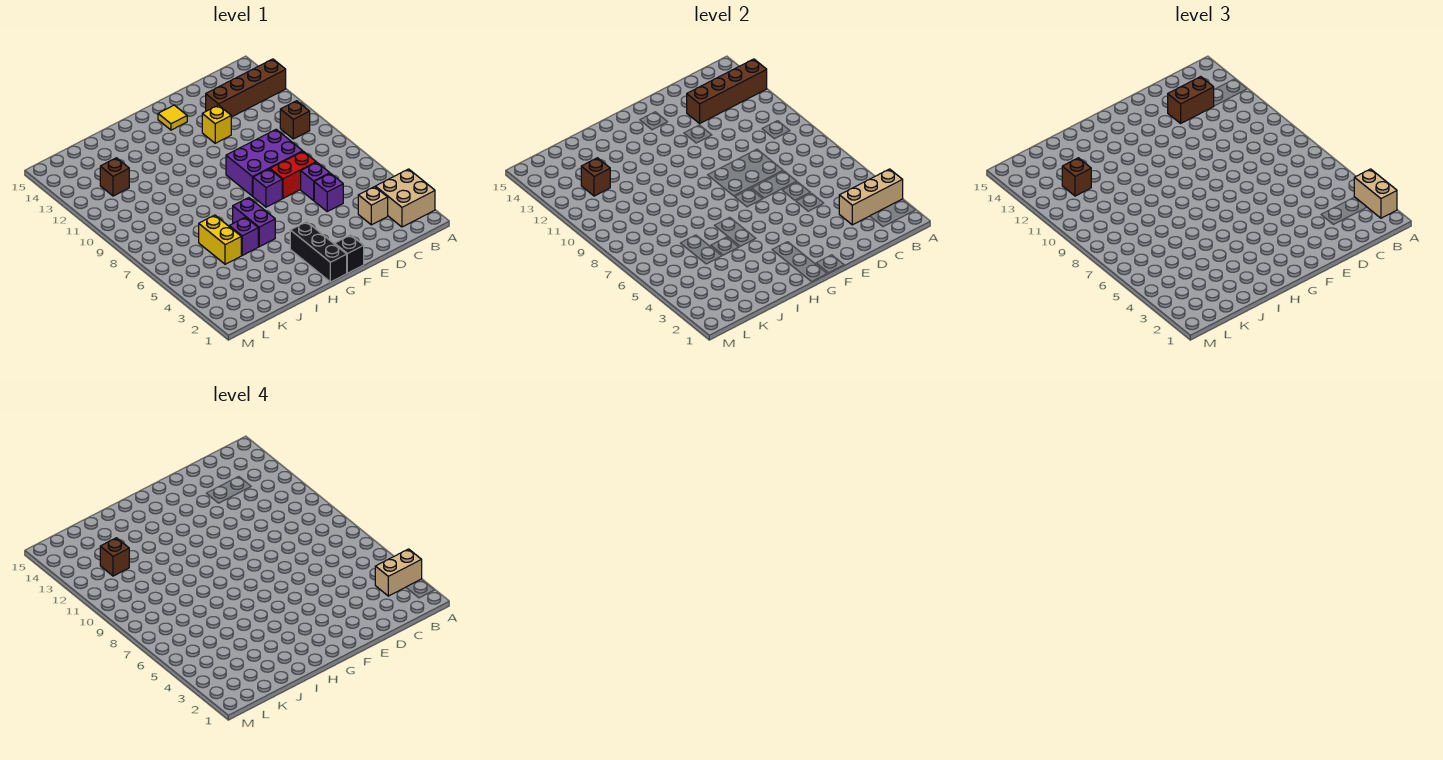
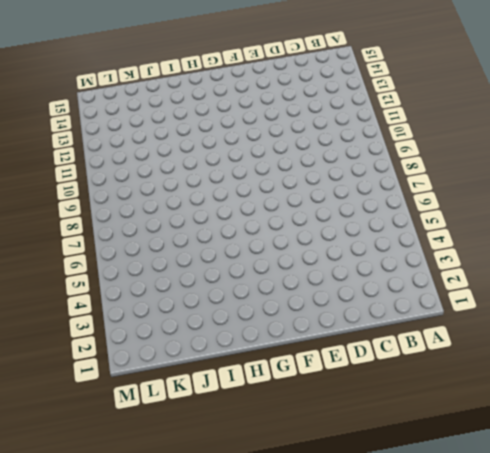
none -> tan 2x2 brick [375,169,435,227]
none -> brown 1x4 brick [206,59,286,117]
none -> brown 1x1 brick [280,101,310,139]

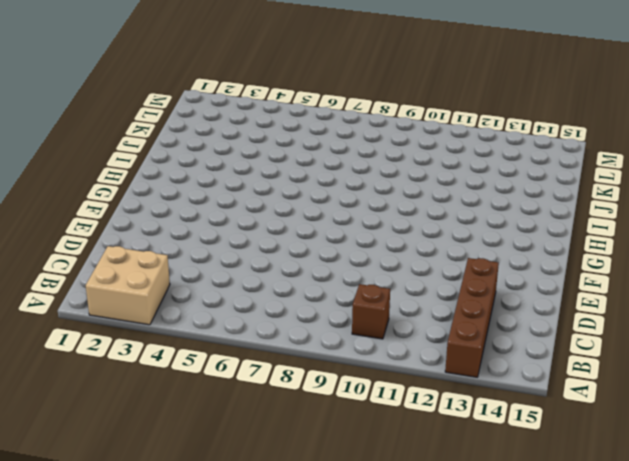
none -> tan 1x1 brick [358,187,388,225]
none -> purple 1x1 brick [314,173,343,211]
none -> purple 1x1 brick [301,162,330,200]

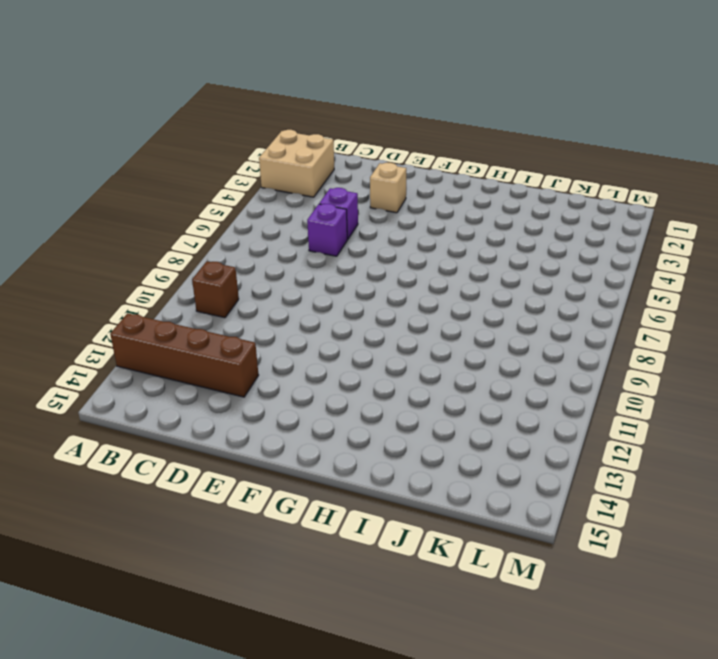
tan 1x1 brick [370,163,406,213] -> tan 1x1 brick moved to [358,187,388,225]
none -> red 1x2 brick [270,151,316,198]
none -> purple 2x3 brick [226,129,303,196]
none -> yellow 1x1 brick [202,105,231,143]

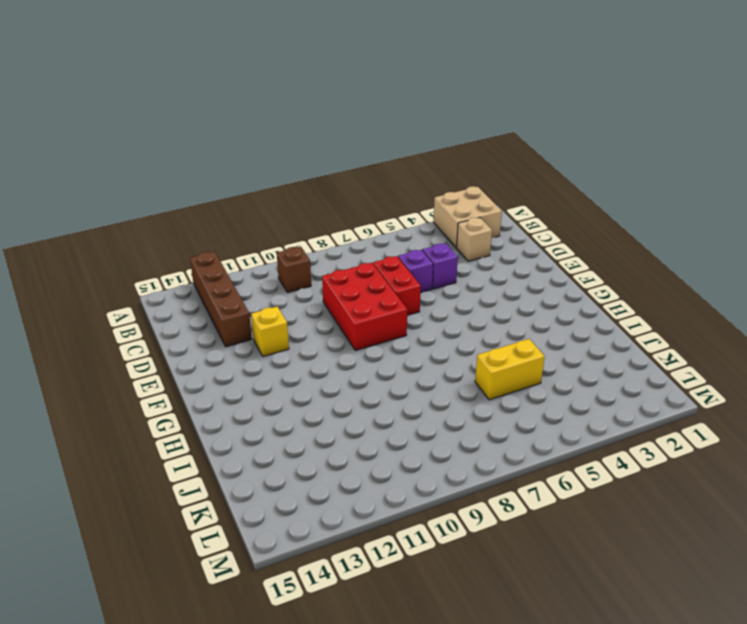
red 2x3 brick [322,263,407,350] -> purple 2x3 brick [226,129,303,196]
none -> black 1x1 brick [335,235,364,273]
none -> purple 1x1 brick [253,169,282,207]
none -> yellow 1x1 tile [158,105,187,130]

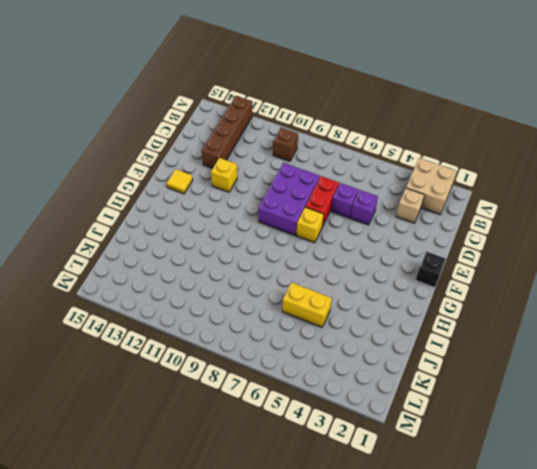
yellow 1x1 brick [296,207,324,243] -> purple 1x1 brick [253,169,282,207]
none -> black 1x3 brick [290,222,347,282]
none -> purple 1x2 brick [233,198,275,247]
none -> purple 1x1 brick [229,217,258,255]

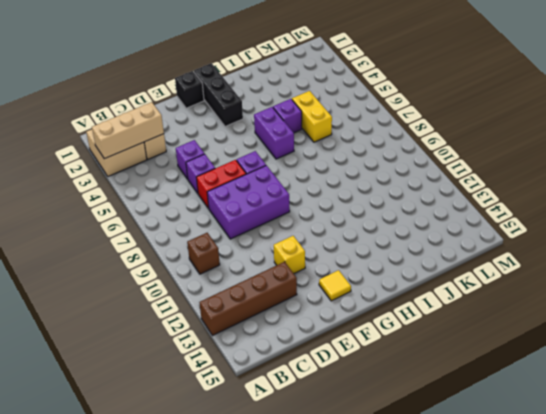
none -> brown 1x1 brick [100,158,129,196]
none -> brown 1x4 brick [687,59,767,123]
none -> brown 1x1 brick [581,158,610,196]

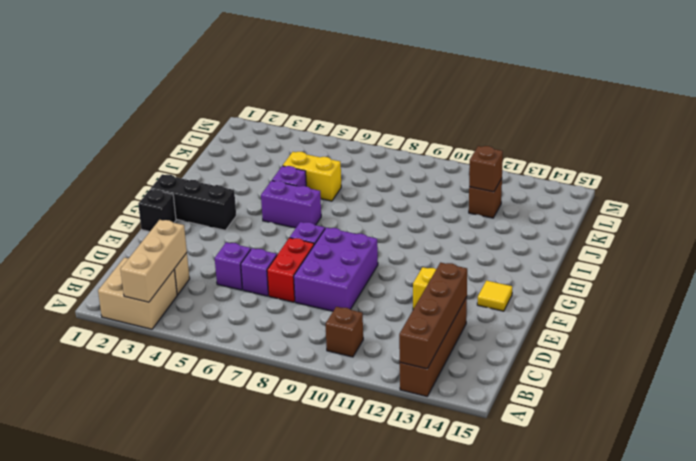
none -> tan 1x2 brick [1354,169,1397,218]
none -> brown 1x2 brick [1168,77,1214,123]
none -> brown 1x1 brick [1062,158,1091,196]

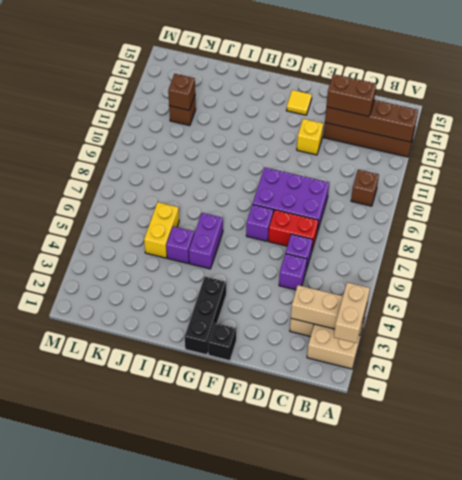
none -> brown 1x1 brick [1062,158,1091,196]
none -> tan 1x2 brick [375,549,422,596]
none -> brown 1x1 brick [100,538,129,576]

